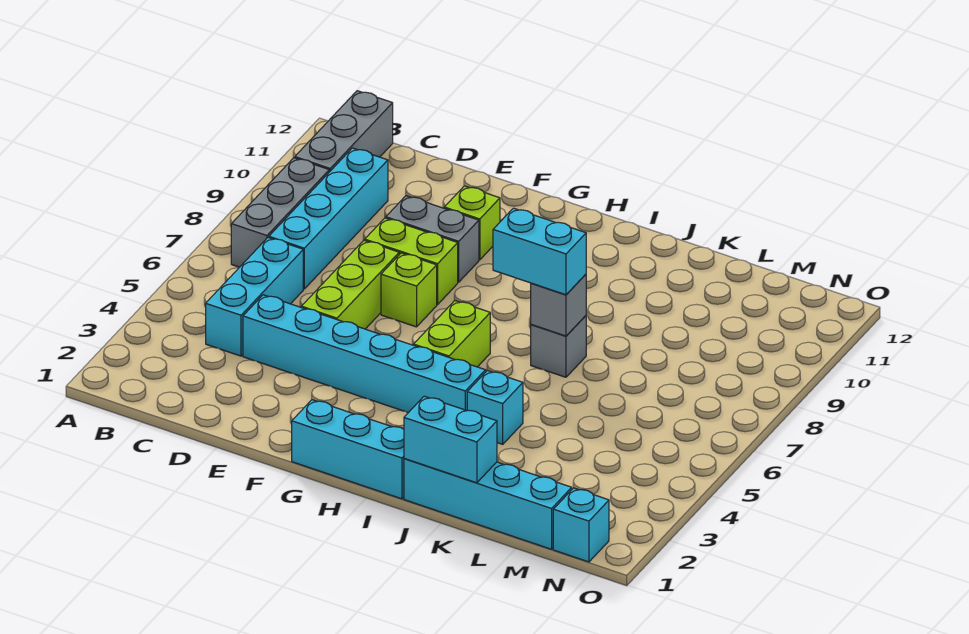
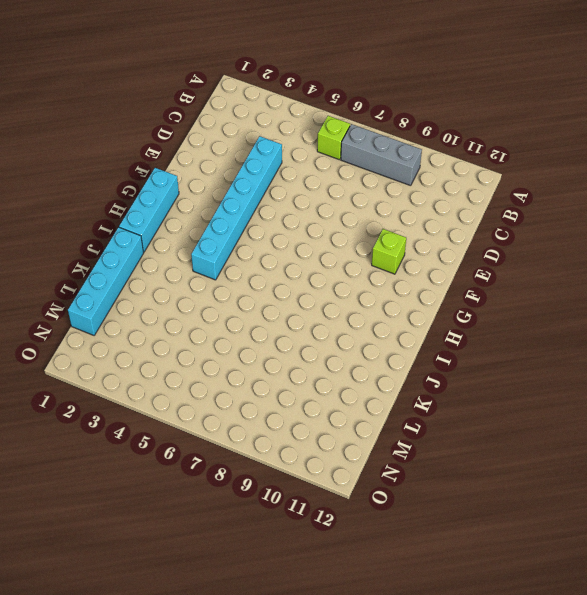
lime 1x1 brick [317,116,350,160] -> lime 1x1 brick moved to [381,253,437,327]
none -> grey 1x3 brick [295,91,393,172]
none -> cyan 1x3 brick [206,238,303,356]
none -> cyan 1x4 brick [269,148,388,289]

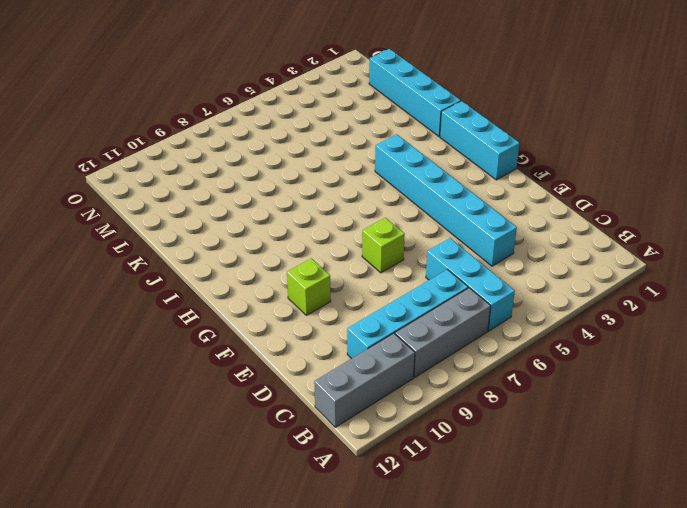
cyan 1x3 brick [426,238,515,331] -> cyan 1x3 brick turned to [206,238,303,356]
none -> lime 1x3 brick [301,240,399,329]
none -> lime 1x2 brick [365,218,458,304]
none -> grey 1x2 brick [386,196,479,282]

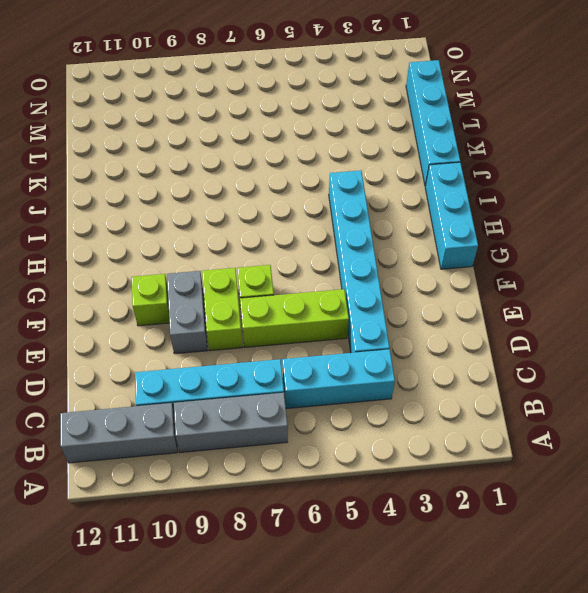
none -> lime 1x2 brick [414,301,490,367]
none -> cyan 1x1 brick [467,371,523,444]
none -> grey 1x1 brick [531,316,586,377]

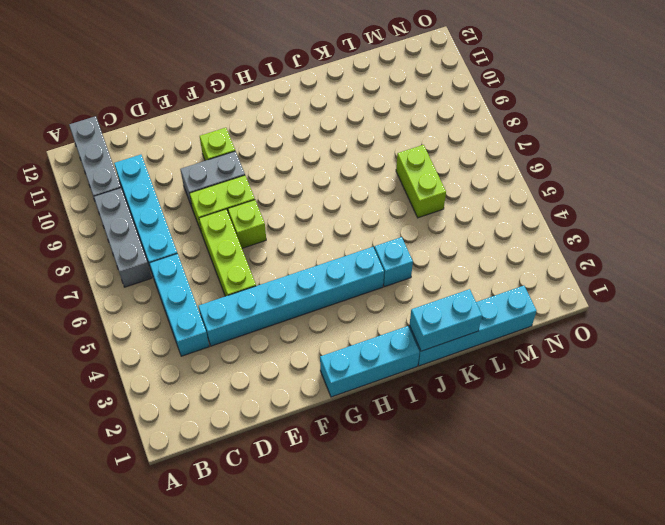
lime 1x2 brick [396,145,446,218] -> lime 1x2 brick moved to [414,301,490,367]
none -> grey 1x1 brick [531,316,586,377]
none -> cyan 1x1 brick [553,488,609,562]
none -> grey 1x1 brick [531,274,586,336]

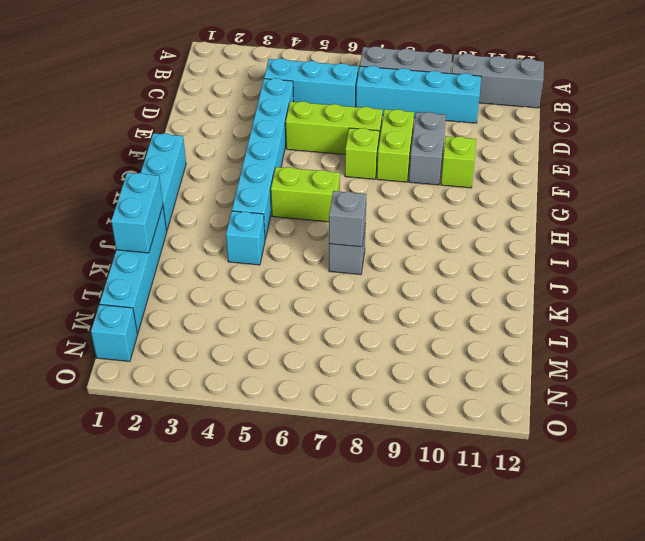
none -> cyan 1x2 brick [493,208,586,295]

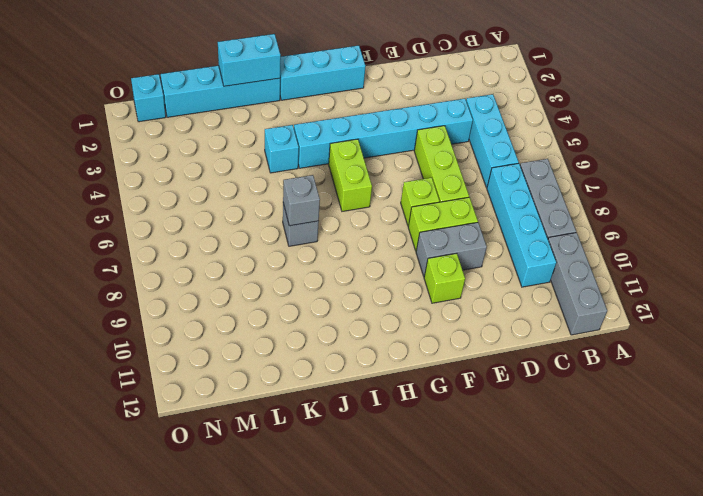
none -> cyan 1x2 brick [493,208,586,295]

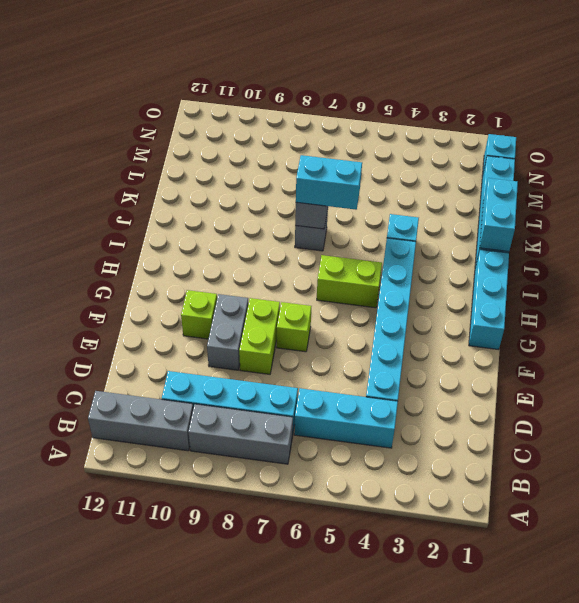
cyan 1x2 brick [296,155,362,210] -> cyan 1x2 brick turned to [493,208,586,295]
none -> lime 1x3 brick [301,240,399,329]

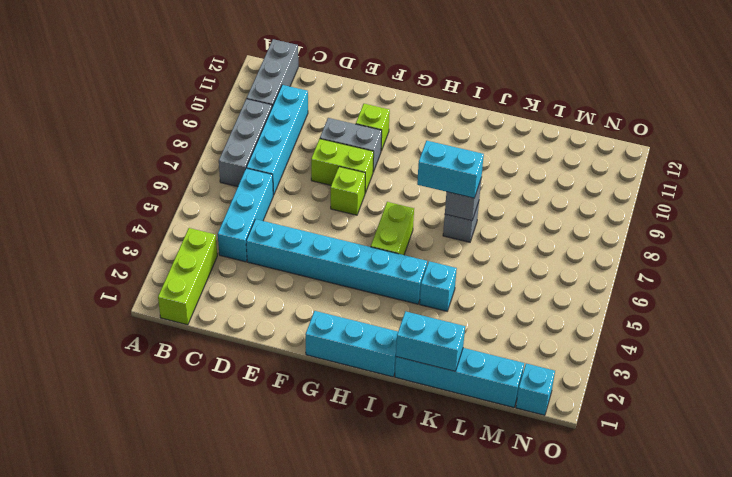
lime 1x3 brick [158,228,217,325] -> lime 1x3 brick moved to [301,240,399,329]

